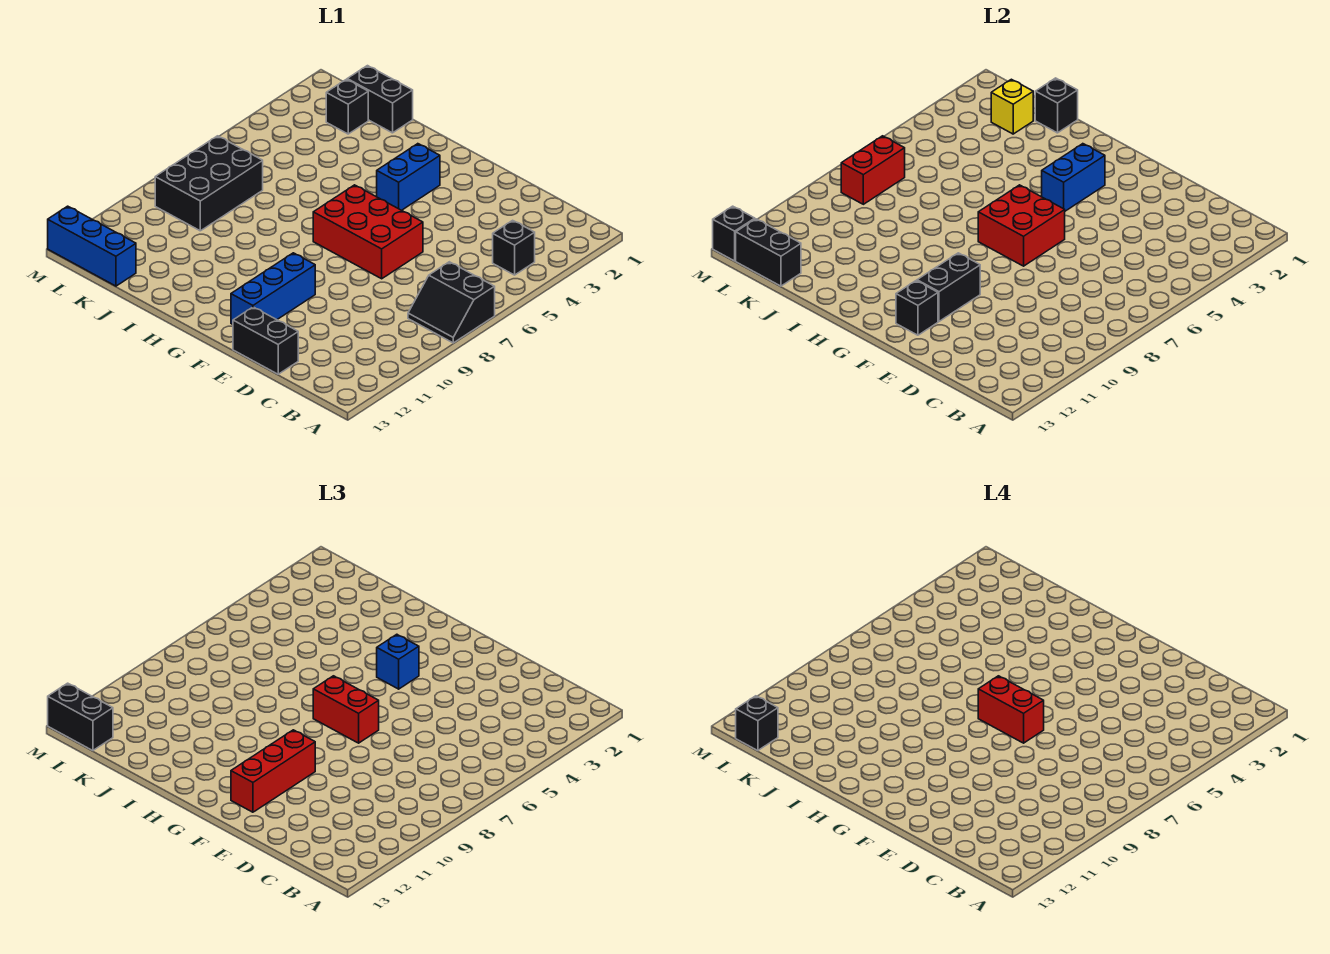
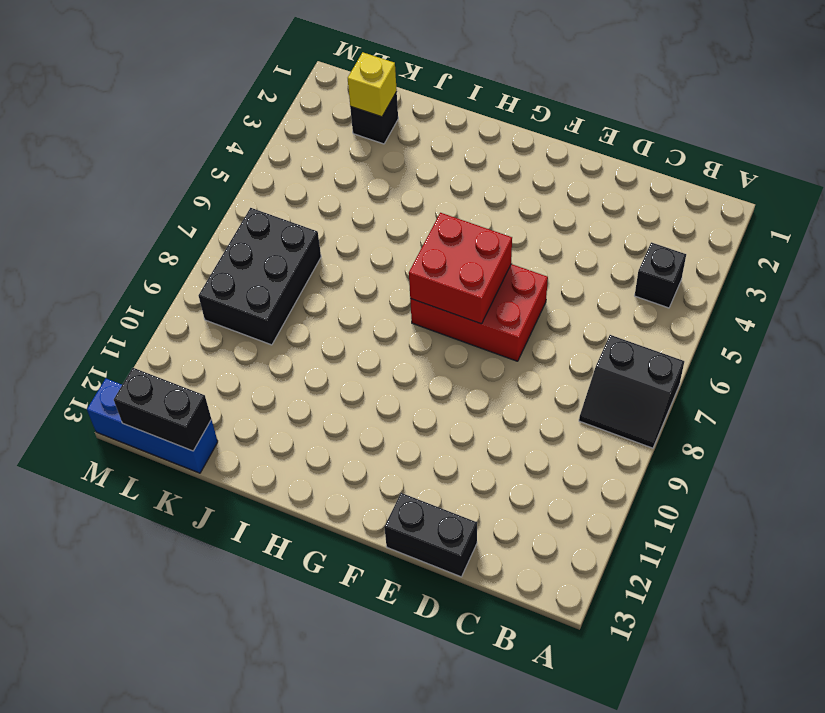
none -> blue 1x3 brick [231,253,315,324]
none -> blue 1x2 brick [377,144,440,210]
none -> black 1x2 brick [347,66,413,133]

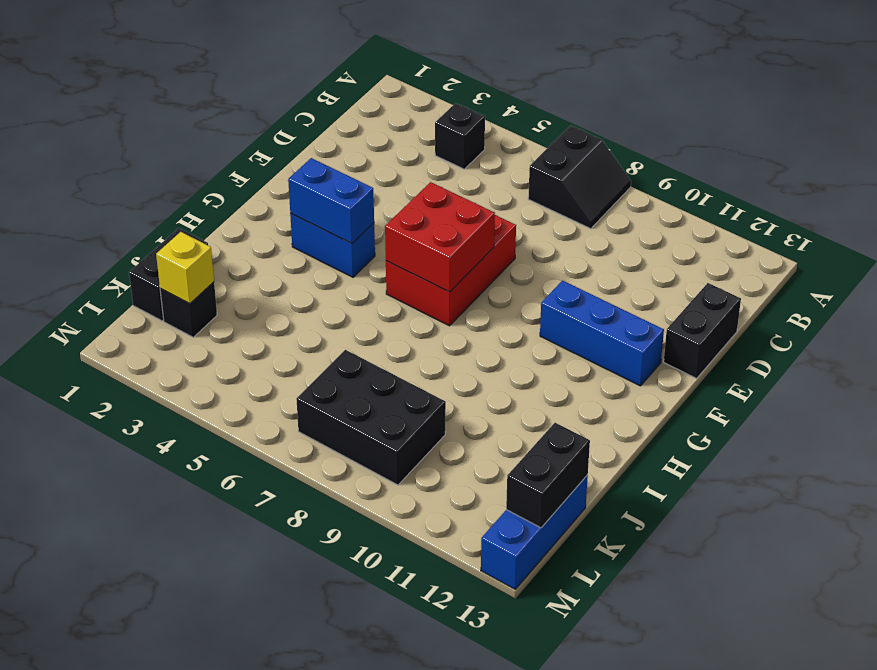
none -> black 1x2 brick [917,253,980,321]
none -> black 1x1 brick [896,281,938,335]
none -> black 1x1 brick [1035,78,1078,133]

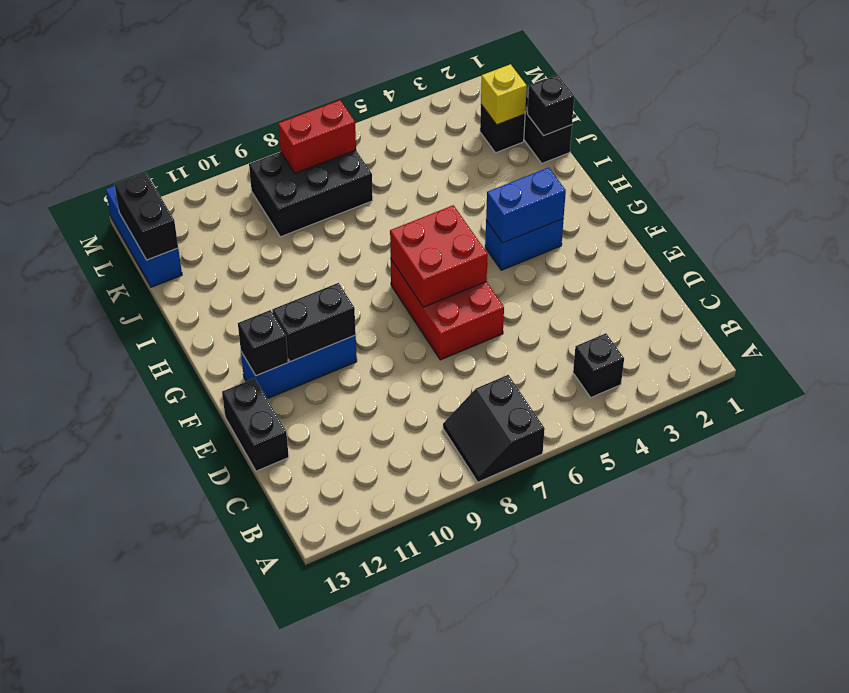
none -> black 1x1 brick [713,206,755,261]
none -> red 1x2 brick [313,676,379,743]
none -> red 1x3 brick [231,730,315,812]

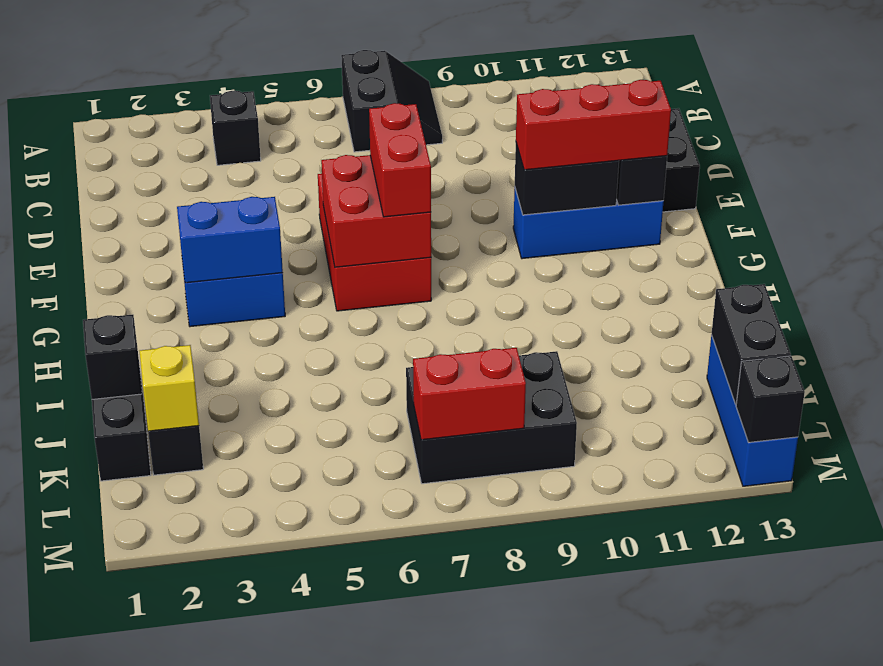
none -> blue 1x1 brick [377,634,419,689]
none -> black 1x2 brick [48,683,113,751]
none -> red 1x2 brick [978,676,1044,743]

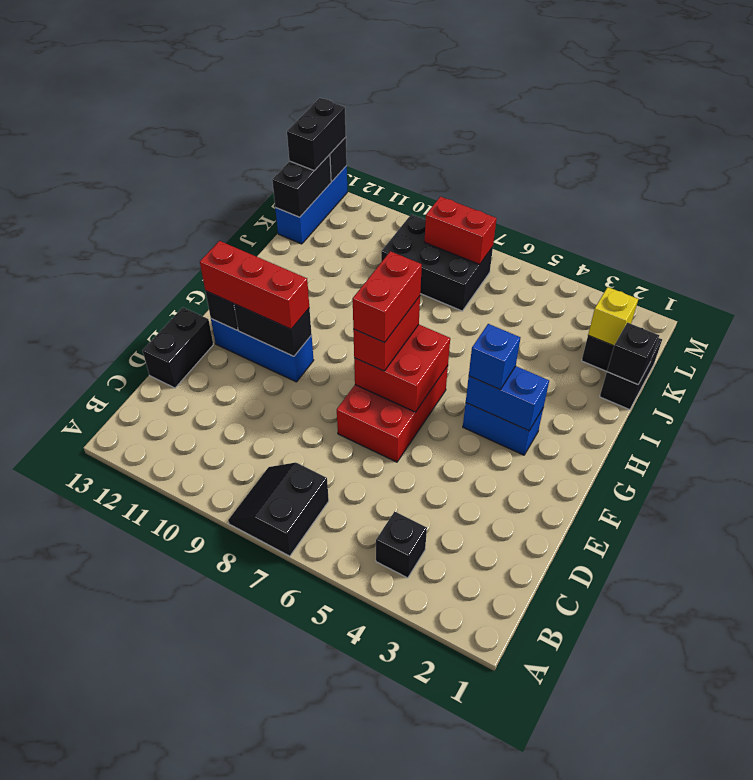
none -> black 1x1 brick [736,696,778,751]

